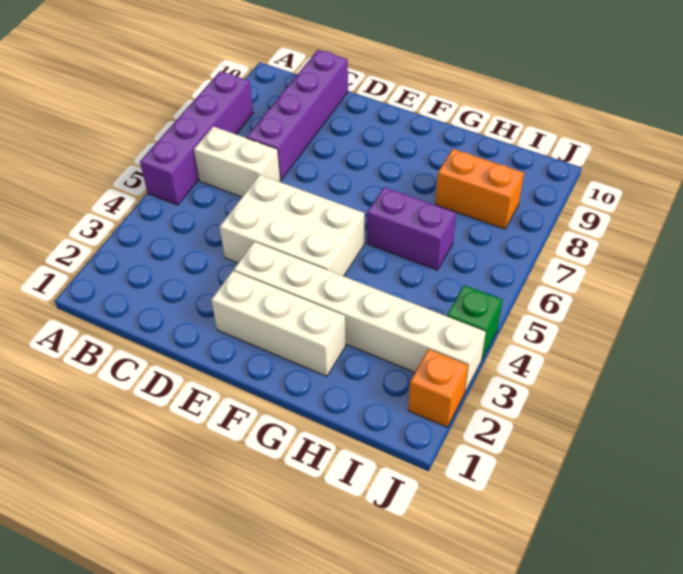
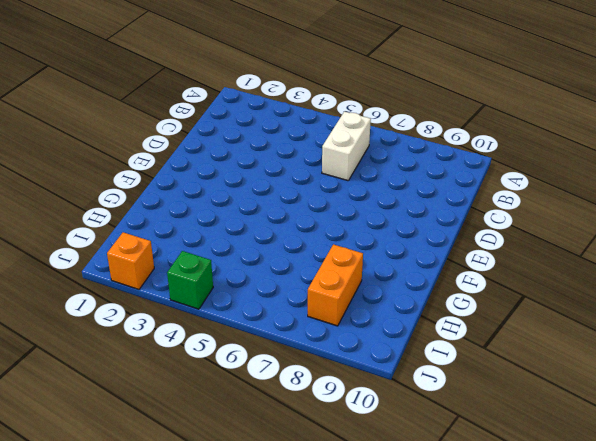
none -> purple 1x4 brick [140,71,253,205]
none -> purple 1x4 brick [247,50,348,180]

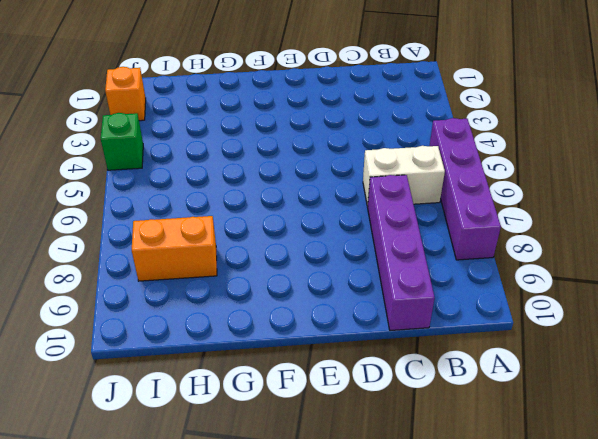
none -> white 2x3 brick [220,175,364,276]
none -> white 1x3 brick [211,271,346,376]

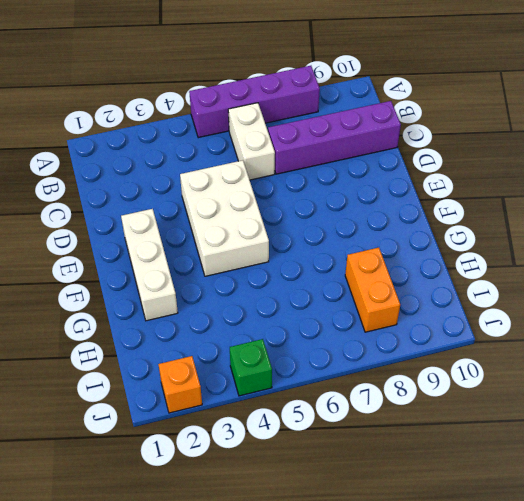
none -> white 1x6 brick [234,242,486,392]
none -> purple 1x2 brick [367,187,456,270]

